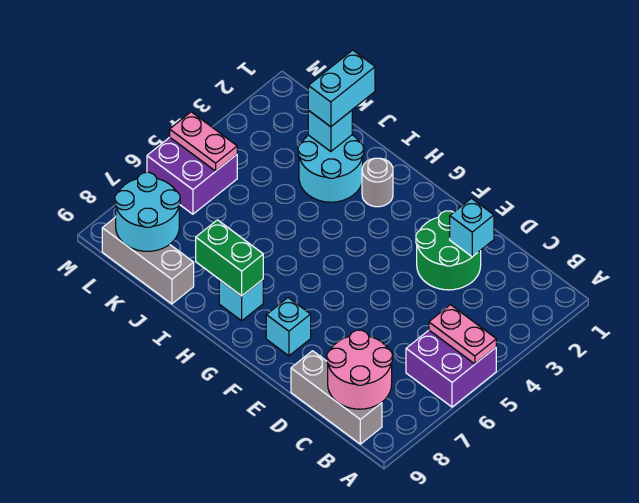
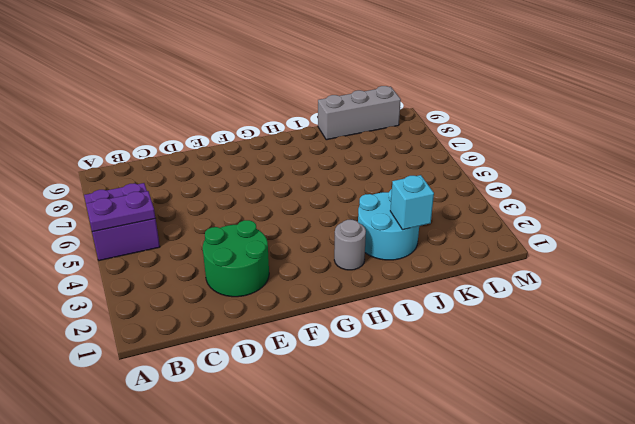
purple 1x2 plate [86,191,155,232] -> pink 1x2 plate [429,305,496,364]
none -> grey 1x3 brick [291,351,382,444]
none -> cyan 1x1 brick [266,298,311,356]
none -> cyan 1x1 brick [219,280,263,321]

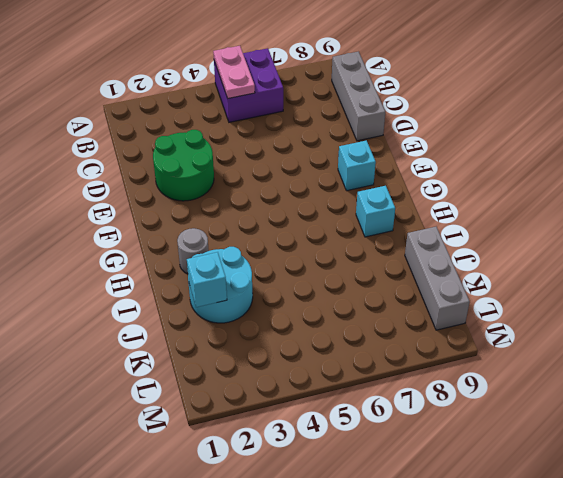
none -> purple 2x2 brick [147,137,237,214]
none -> pink 2x2 round brick [327,330,392,409]
none -> cyan 1x1 brick [450,198,494,257]

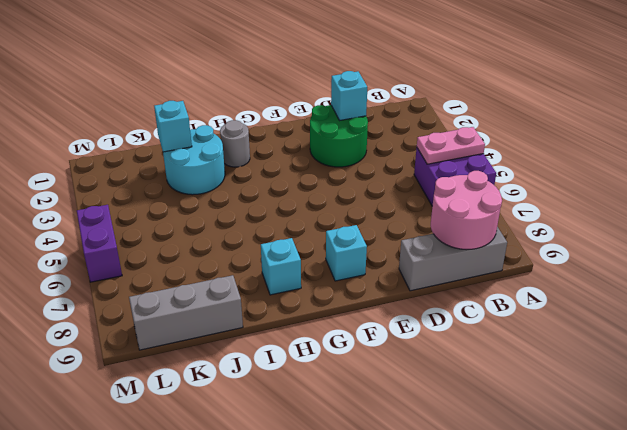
purple 1x2 brick [77,205,122,282] -> purple 2x2 brick [147,137,237,214]
none -> green 1x2 brick [196,220,263,296]
none -> cyan 2x2 round brick [115,172,180,251]
none -> pink 1x2 plate [170,112,237,171]

